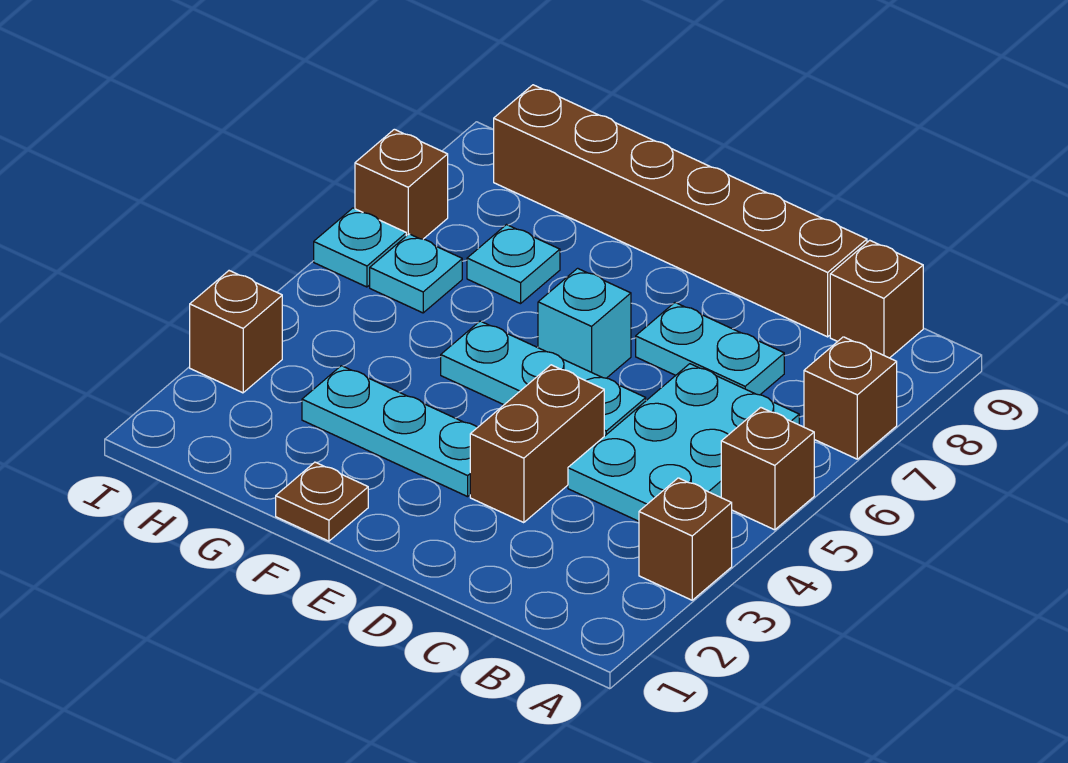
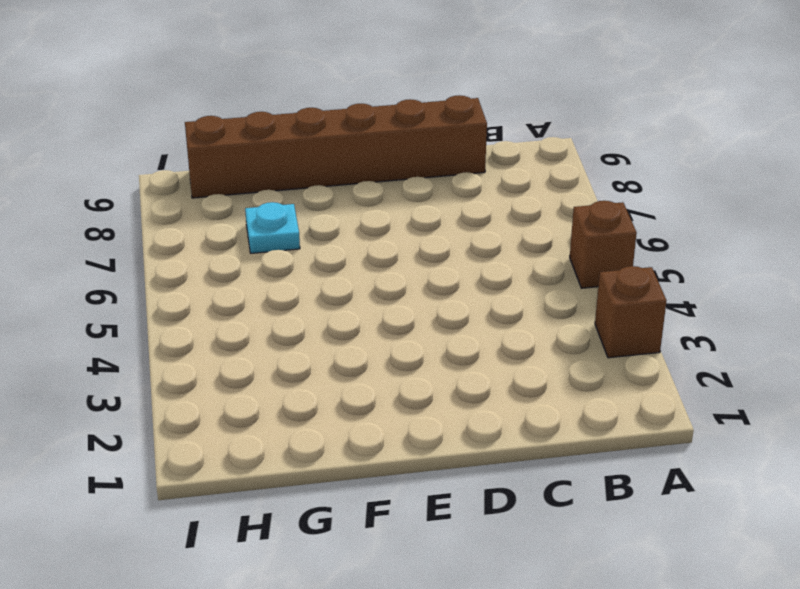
none -> brown 1x1 brick [804,337,897,459]
none -> cyan 2x3 plate [568,364,799,521]
none -> brown 1x1 brick [830,240,923,358]

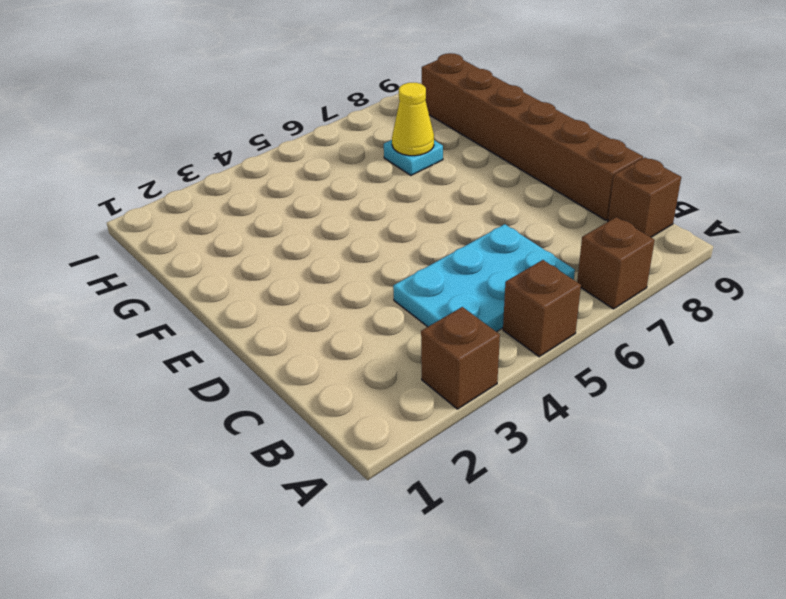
yellow 1x1 cone [392,83,434,156] -> none
none -> cyan 1x2 plate [636,303,784,395]
none -> brown 1x2 brick [470,365,604,523]
none -> cyan 1x3 plate [441,321,646,436]

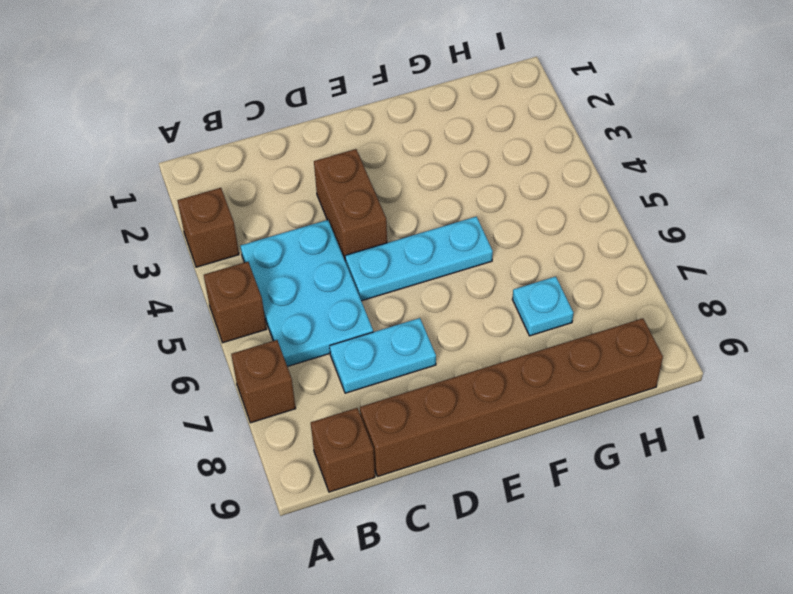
none -> cyan 1x3 plate [302,366,477,497]
none -> cyan 1x1 brick [538,268,631,378]
none -> brown 1x1 plate [276,462,368,541]

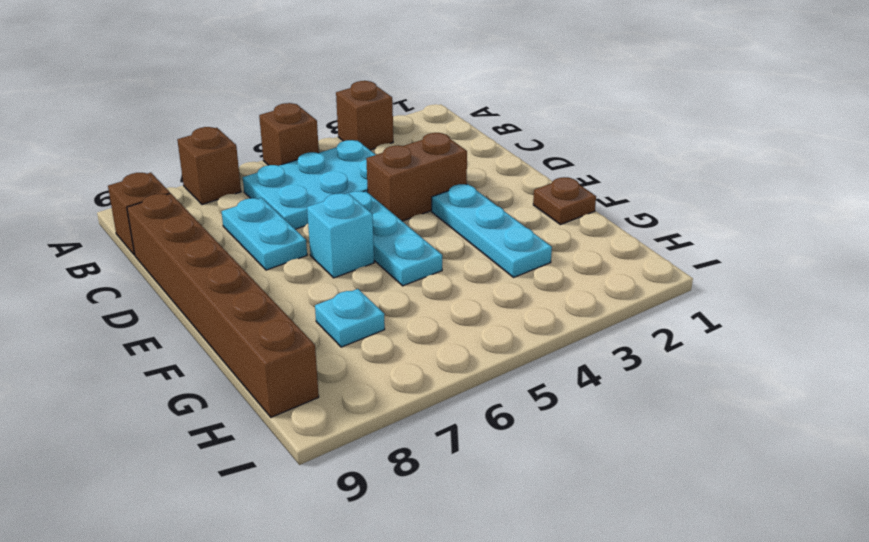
none -> cyan 1x1 plate [370,234,462,313]
none -> brown 1x1 brick [190,271,282,393]
none -> cyan 1x1 plate [314,208,406,287]

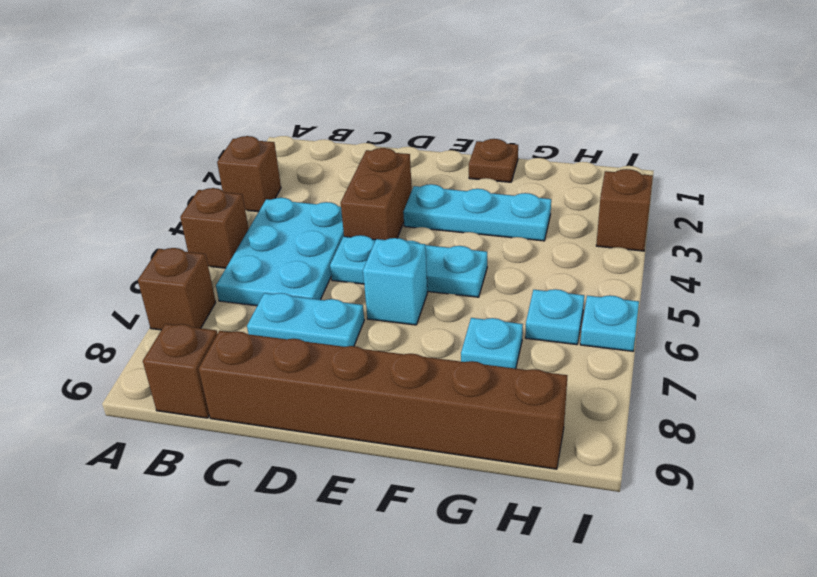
none -> brown 1x1 brick [355,129,448,239]

